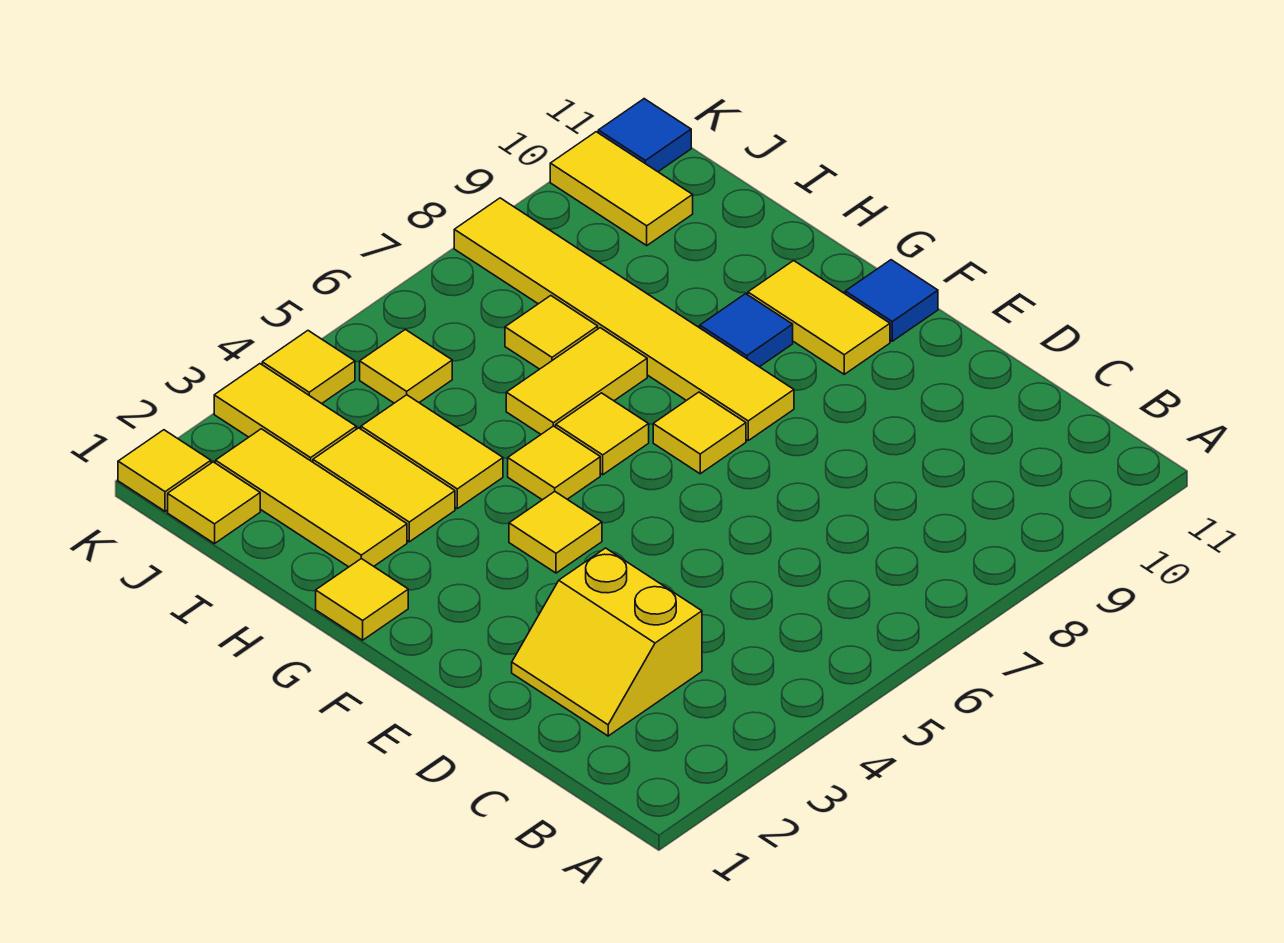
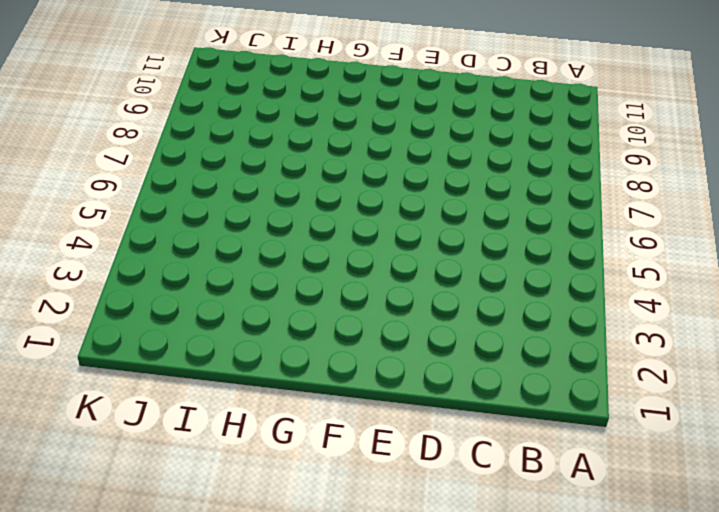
none -> yellow 2x2 slope [512,548,702,736]
none -> yellow 1x1 tile [509,492,602,573]
none -> yellow 1x1 tile [653,392,746,474]

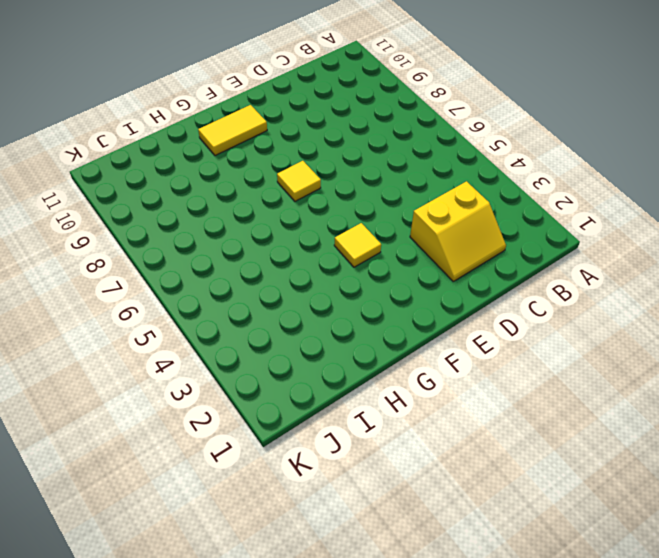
none -> yellow 1x6 tile [454,198,794,440]
none -> blue 1x1 tile [845,260,938,341]
none -> yellow 1x1 tile [316,559,408,640]

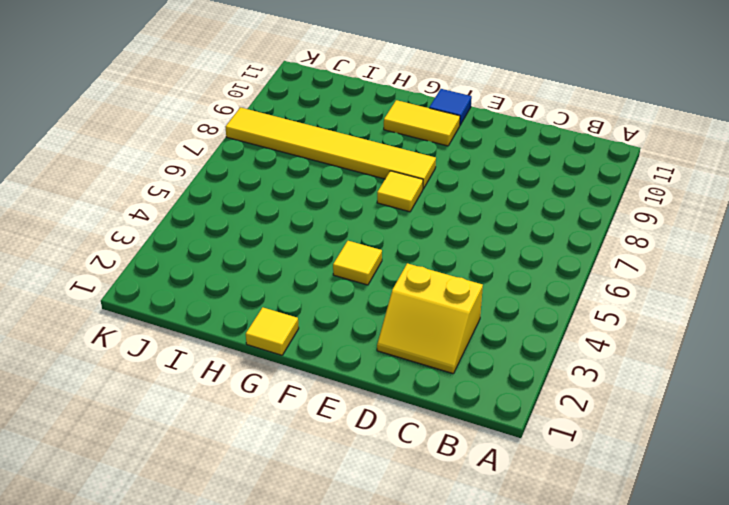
none -> yellow 1x1 tile [508,426,600,500]
none -> yellow 1x1 tile [556,393,649,475]
none -> blue 1x1 tile [700,294,793,367]

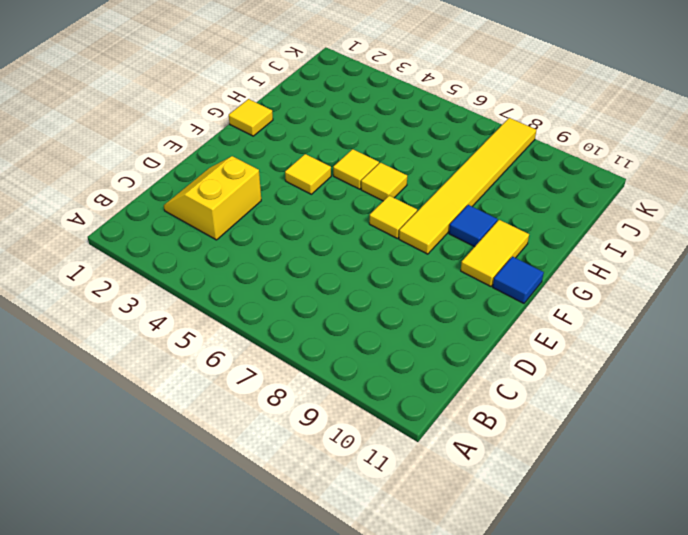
none -> yellow 1x3 tile [216,429,407,567]
none -> yellow 1x2 tile [313,428,455,542]
none -> yellow 1x2 tile [361,395,503,509]

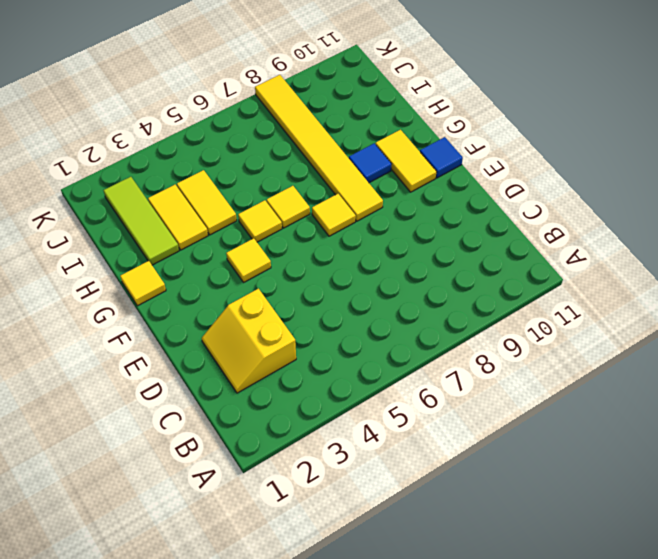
lime 1x3 tile [104,177,179,265] -> yellow 1x3 tile [216,429,407,567]
none -> yellow 1x2 tile [506,328,647,434]
none -> yellow 1x1 tile [505,296,598,369]
none -> yellow 1x1 tile [168,462,260,544]

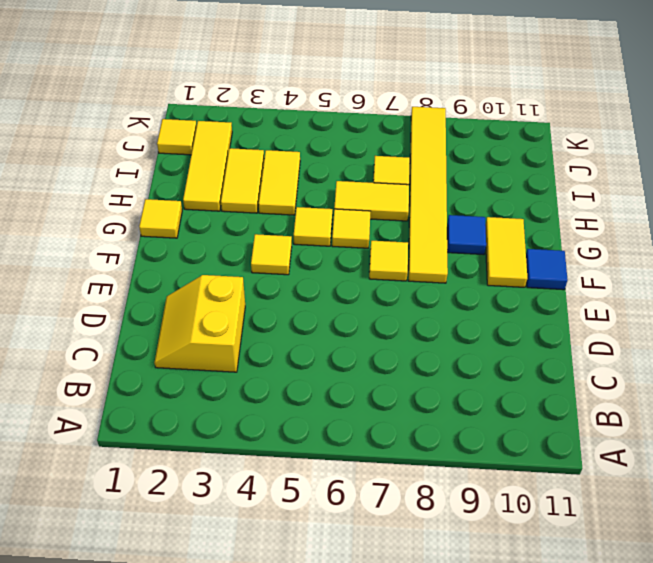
none -> yellow 1x2 tile [214,364,356,462]
none -> yellow 1x1 tile [360,329,452,403]
none -> yellow 1x2 tile [550,132,693,245]

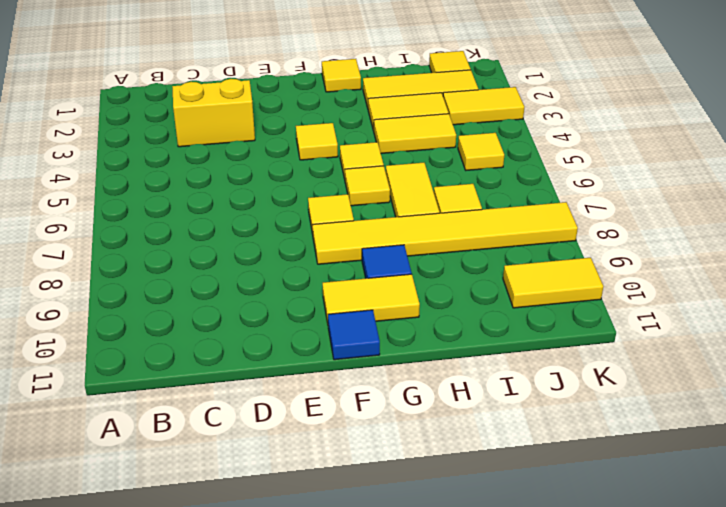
none -> yellow 1x1 tile [118,430,211,511]
none -> yellow 1x1 tile [262,331,355,404]
none -> blue 1x1 tile [598,99,691,172]

